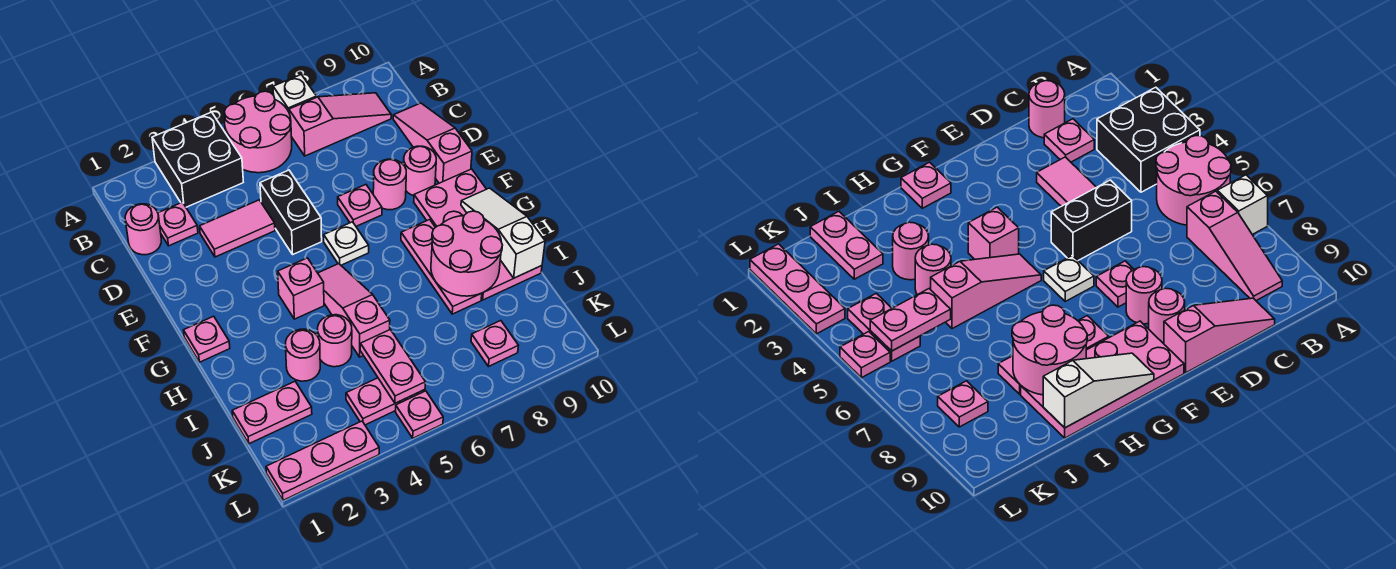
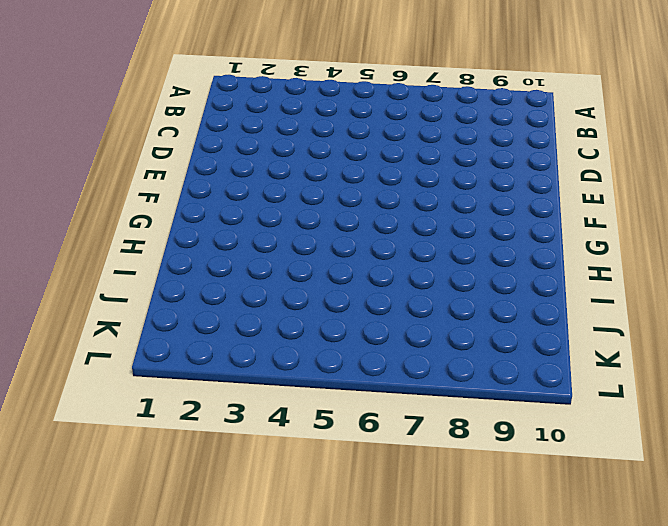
none -> black 2x2 brick [152,112,243,207]
none -> pink 2x2 round brick [224,91,292,173]
none -> white 1x1 brick [273,75,317,112]

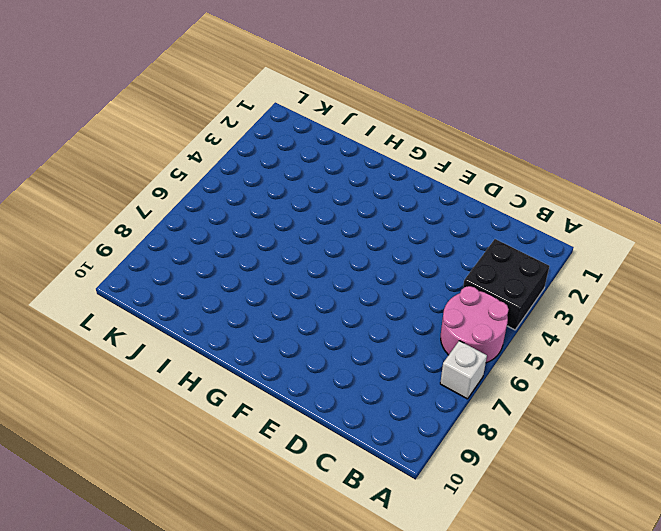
none -> pink 1x3 slope [289,93,391,156]
none -> pink 1x1 round brick [125,204,161,255]
none -> pink 1x1 plate [158,202,198,246]

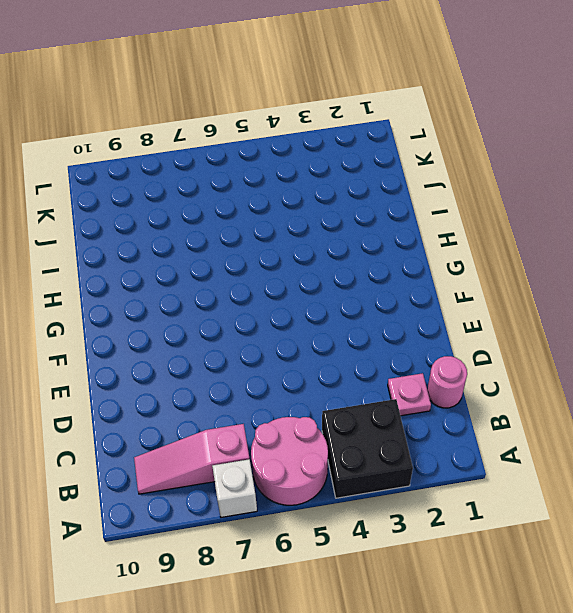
none -> pink 1x3 slope [393,103,472,183]
none -> pink 1x2 tile [200,200,275,257]
none -> black 1x2 brick [260,170,322,254]

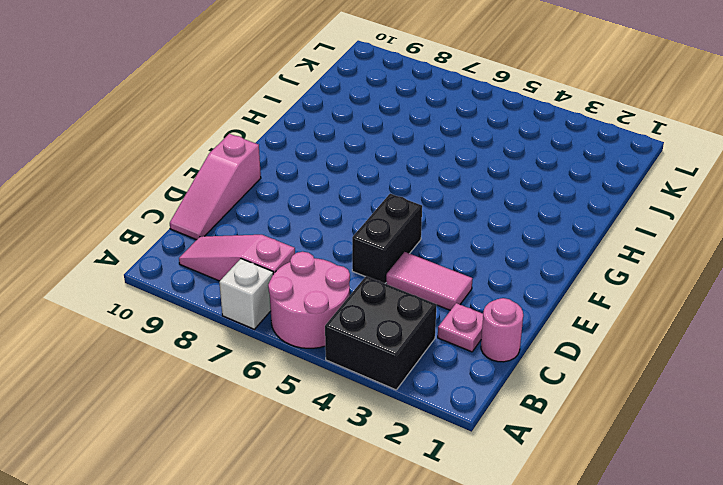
none -> pink 1x1 plate [338,185,382,226]
none -> pink 1x1 round brick [373,159,406,210]
none -> pink 1x1 round brick [404,146,436,196]

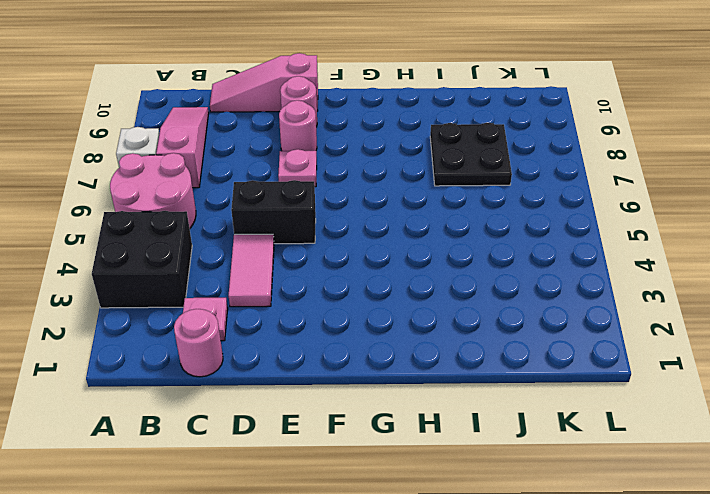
black 2x2 plate [430,123,512,186] -> pink 1x3 plate [401,220,482,314]
none -> white 1x1 plate [324,222,369,265]
none -> pink 2x4 plate [414,169,542,300]
none -> pink 1x1 plate [184,316,230,362]

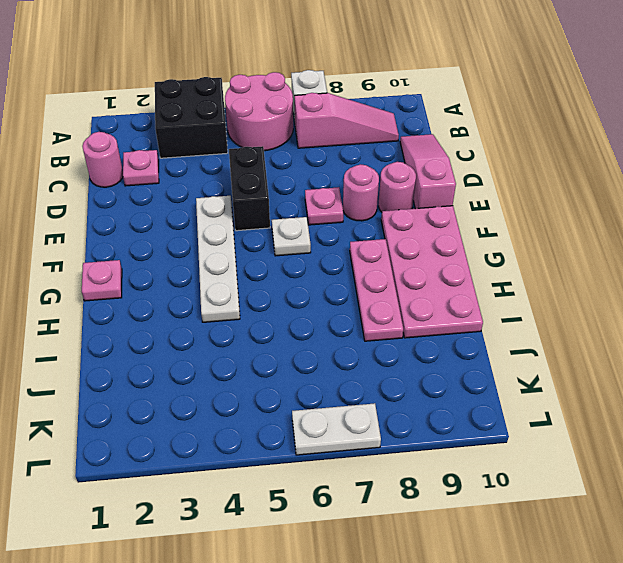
white 1x4 plate [196,196,240,322] -> pink 1x1 brick [278,258,324,319]
white 1x2 plate [292,403,381,455] -> none
none -> pink 1x2 tile [200,200,275,257]
none -> pink 1x3 slope [318,264,390,357]
none -> pink 1x1 round brick [286,329,320,381]

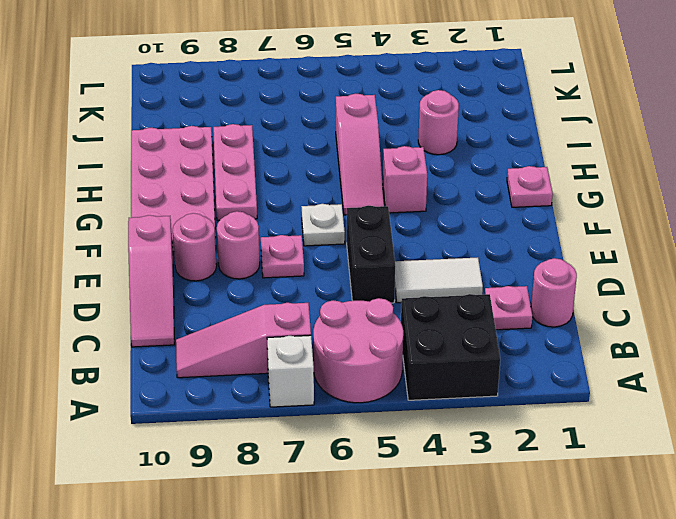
white 1x2 tile [395,257,483,303] -> pink 1x2 tile [200,200,275,257]
none -> pink 1x1 round brick [318,315,352,367]
none -> pink 1x2 plate [232,382,312,444]
none -> pink 1x2 plate [346,378,425,425]

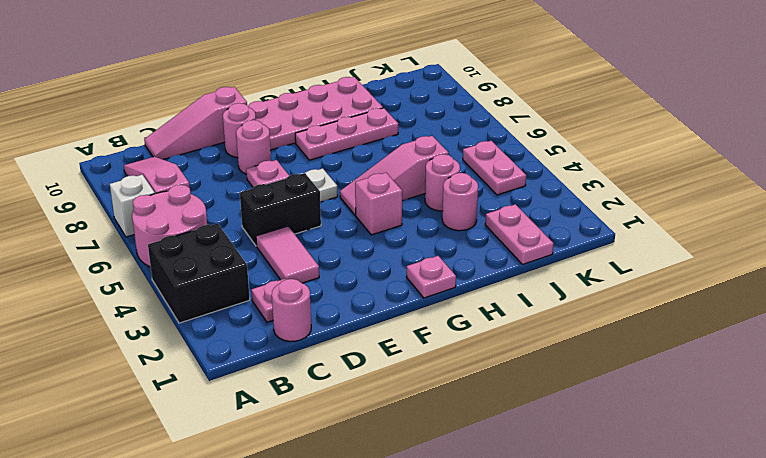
none -> pink 1x1 plate [471,321,518,367]
none -> pink 1x3 plate [266,421,379,500]
none -> pink 1x1 plate [396,391,443,438]

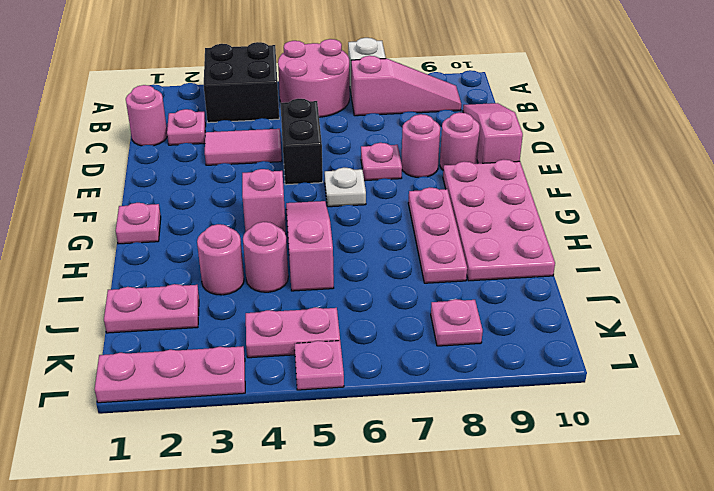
none -> white 1x3 slope [461,188,545,278]
none -> pink 2x2 round brick [431,211,502,296]
none -> pink 1x2 plate [360,330,425,403]

